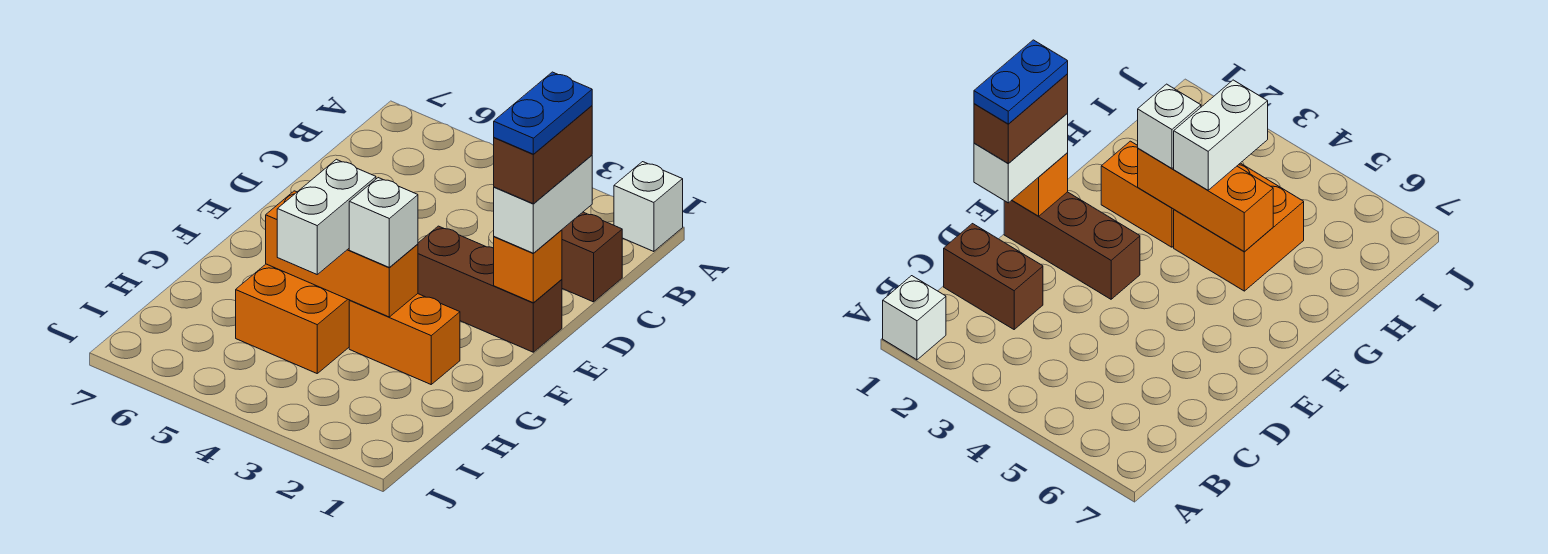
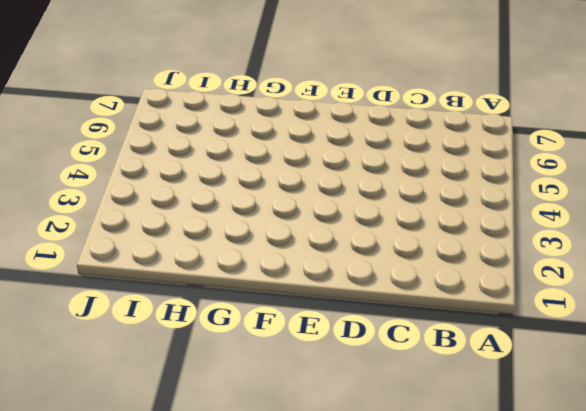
none -> white 1x1 brick [614,162,683,252]
none -> brown 1x2 brick [562,212,622,302]
none -> brown 1x3 brick [418,226,562,352]

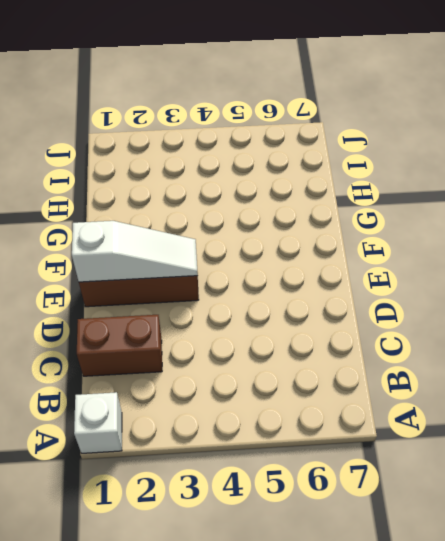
white 1x3 slope [72,221,198,282] -> orange 1x1 brick [494,230,562,303]
none -> orange 1x2 brick [349,294,460,384]
none -> orange 2x2 brick [236,264,350,373]
none -> orange 1x3 brick [266,191,418,317]

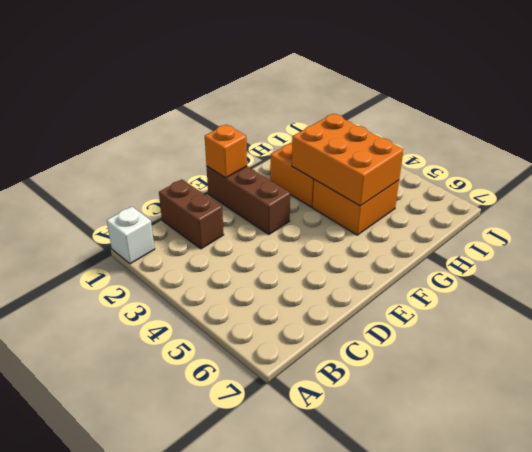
orange 2x3 brick [292,114,404,206] -> orange 1x3 brick [266,191,418,317]
none -> white 1x2 brick [494,155,592,253]
none -> white 1x1 brick [349,178,418,268]
none -> white 1x2 brick [277,159,376,274]

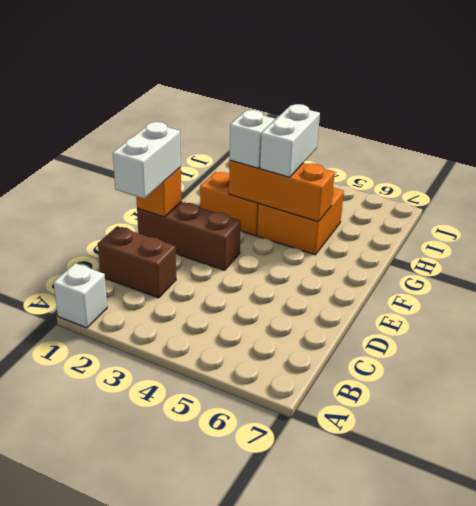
none -> brown 1x2 brick [493,106,592,204]
none -> blue 1x2 plate [494,72,592,154]

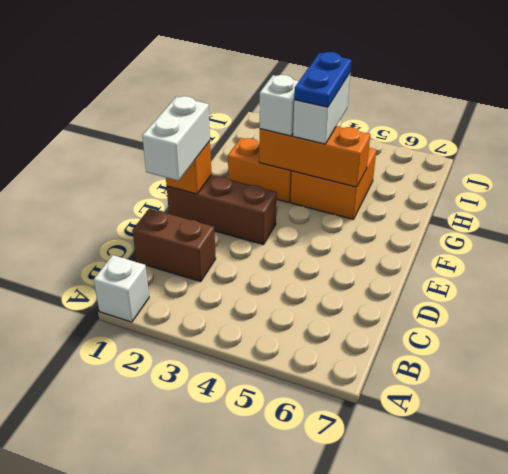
blue 1x2 plate [294,52,351,107] -> blue 1x2 plate moved to [494,72,592,154]
none -> brown 1x2 brick [493,106,592,204]

